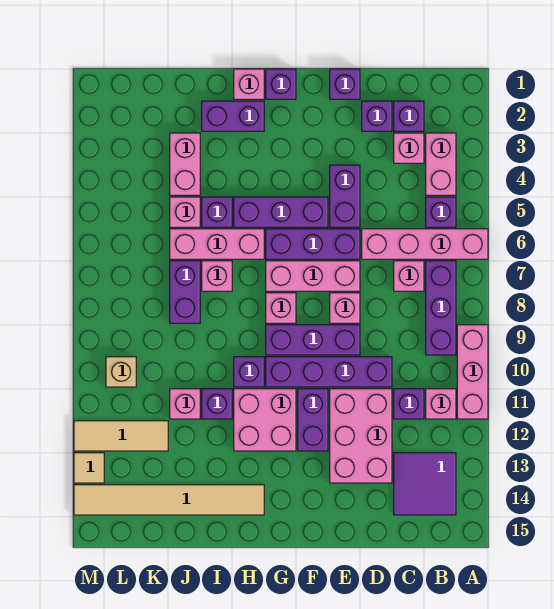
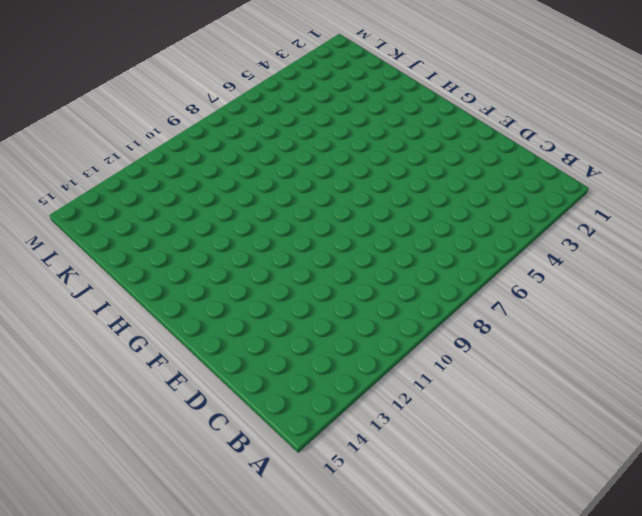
none -> pink 1x4 brick [362,229,488,259]
none -> pink 1x3 brick [457,325,488,419]
none -> pink 1x2 brick [426,133,456,195]
none -> purple 1x1 brick [426,197,456,227]

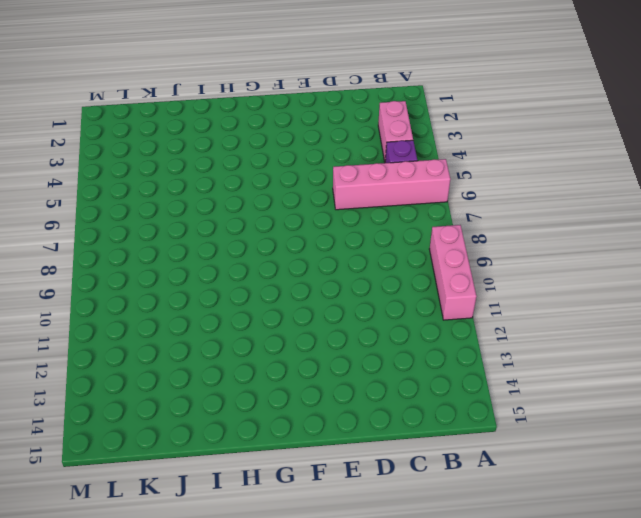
none -> purple 1x3 brick [426,261,456,355]
none -> pink 1x1 brick [426,389,456,419]
none -> purple 2x2 tile [394,453,456,515]
none -> purple 1x1 brick [394,101,424,131]

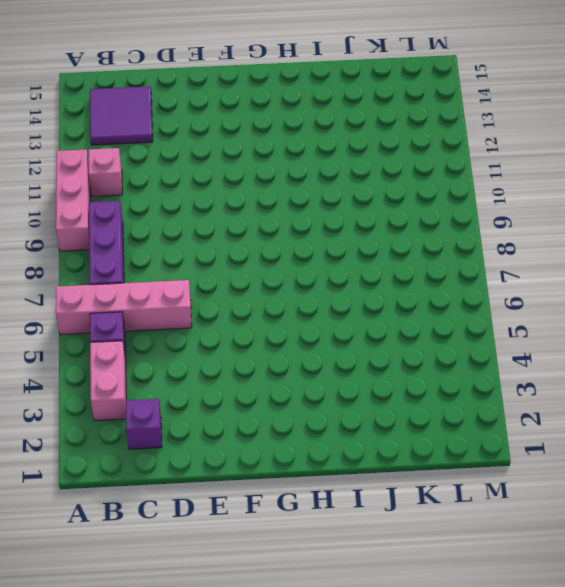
none -> pink 1x1 brick [394,133,424,163]
none -> pink 1x1 brick [394,261,424,291]
none -> purple 1x1 brick [394,389,424,419]
none -> purple 1x1 brick [362,101,392,131]

